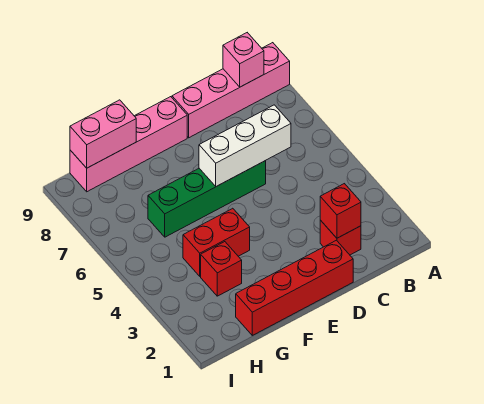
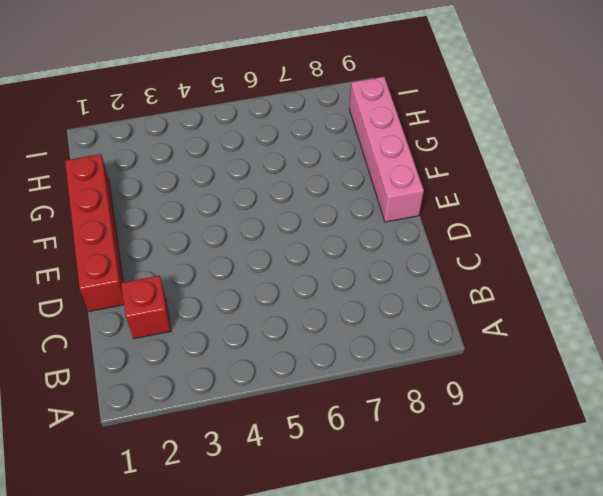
none -> pink 1x4 brick [172,43,290,138]
none -> green 1x4 brick [148,161,266,237]

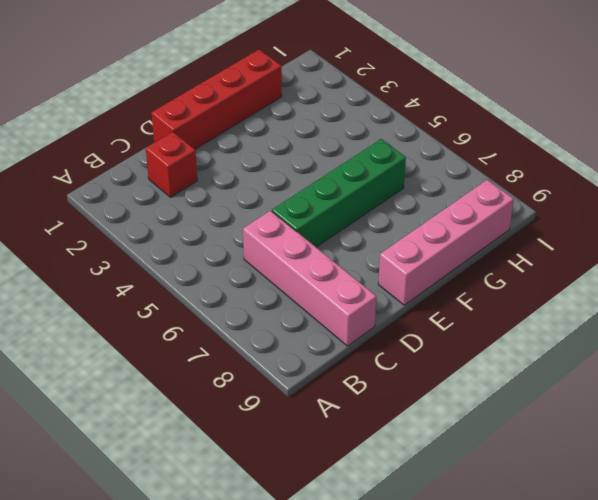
pink 1x4 brick [243,211,376,346] -> pink 1x4 brick turned to [172,43,290,138]
none -> red 1x2 brick [183,208,250,276]
none -> red 1x1 brick [201,242,242,296]

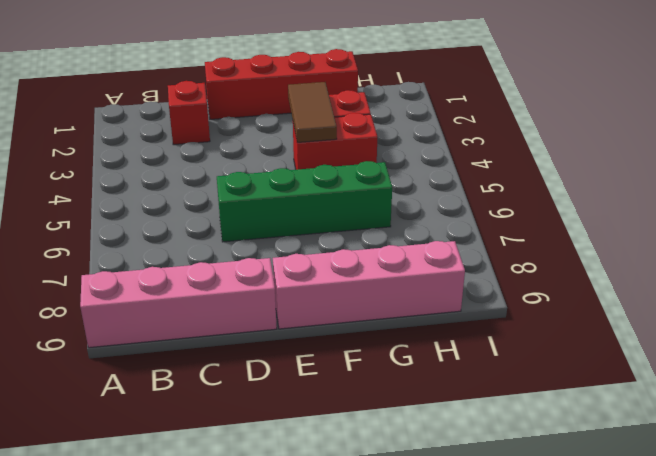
brown 1x2 tile [288,82,337,142] -> none
none -> pink 1x1 brick [223,33,264,87]
none -> red 1x1 brick [320,184,361,238]

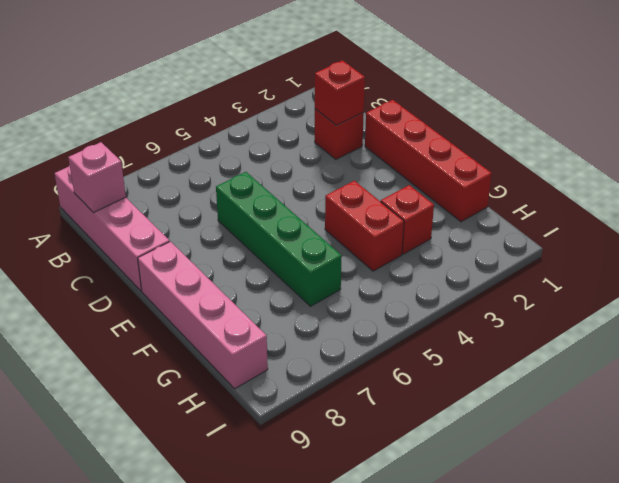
none -> white 1x3 brick [199,105,291,186]
none -> pink 1x2 brick [70,100,136,168]

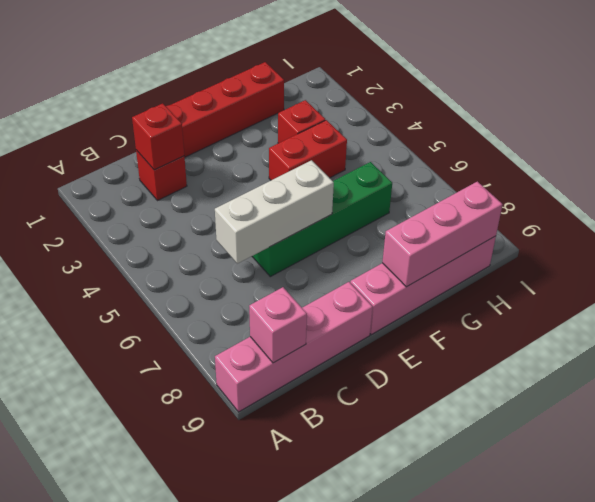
pink 1x3 brick [382,181,503,287] -> pink 1x2 brick [70,100,136,168]

